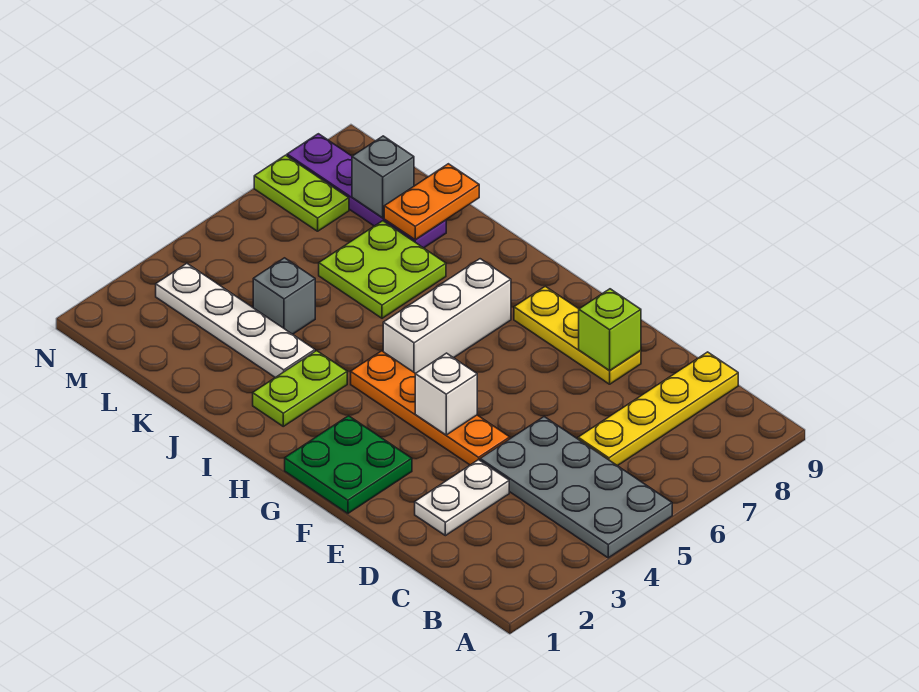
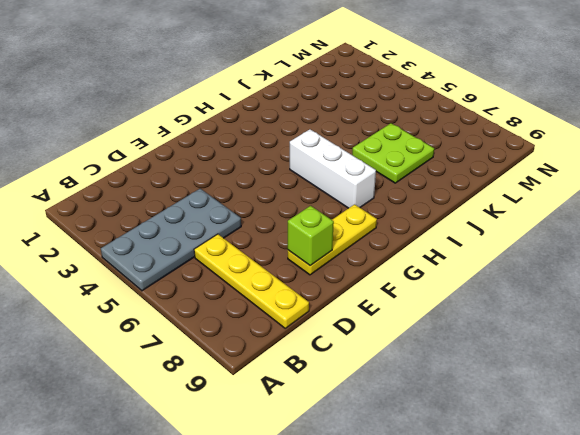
none -> white 1x2 plate [415,460,509,536]
none -> orange 1x4 plate [351,351,510,465]
none -> green 2x2 plate [285,416,412,513]

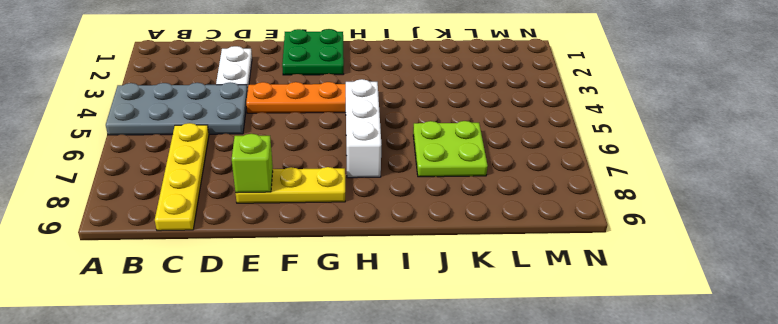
none -> lime 1x2 plate [253,351,347,426]
none -> white 1x4 plate [156,263,315,378]
none -> grey 1x1 brick [253,258,315,334]

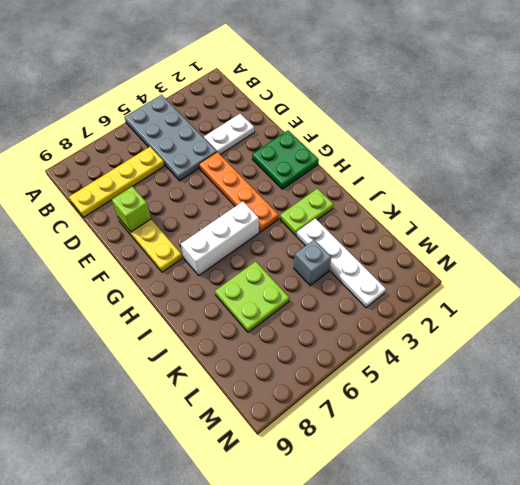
none -> purple 1x4 plate [287,134,446,248]
none -> lime 1x2 plate [254,155,349,231]
none -> white 1x1 brick [415,353,477,435]

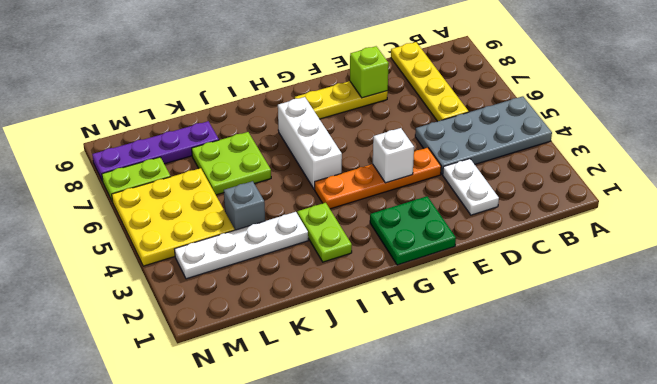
yellow 3x3 plate [112,168,235,266] -> none
none -> orange 1x2 plate [384,164,479,240]
none -> grey 1x1 brick [352,136,414,218]

